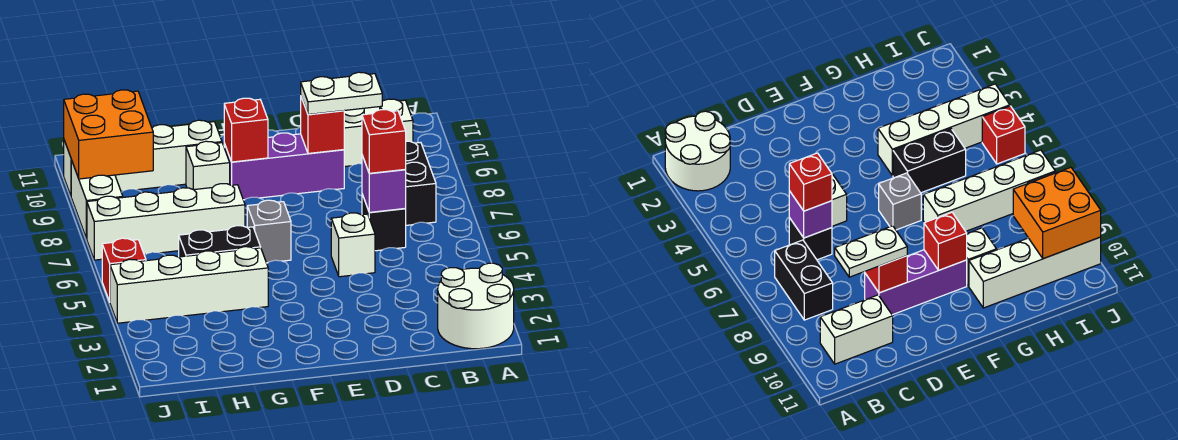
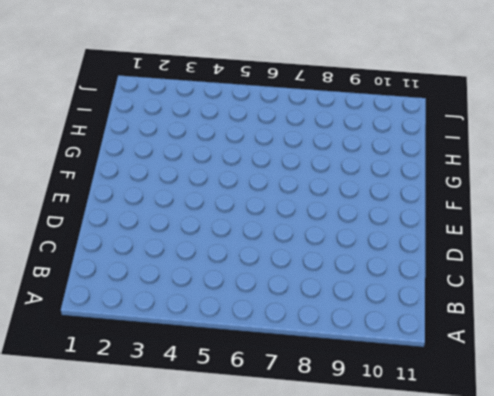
none -> white 2x2 round brick [438,263,514,349]
none -> black 1x2 brick [405,141,436,225]
none -> white 1x2 brick [344,99,413,167]

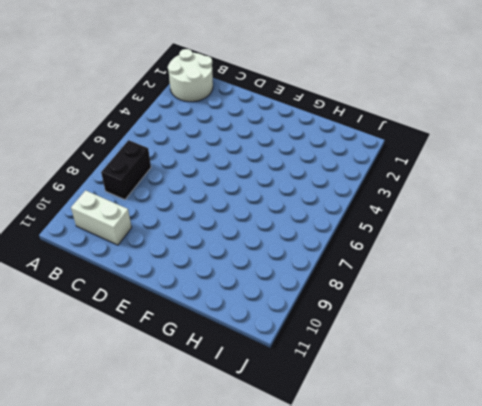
none -> black 1x1 brick [362,194,406,251]
none -> white 1x1 brick [331,213,375,277]
none -> purple 1x3 brick [224,133,344,200]

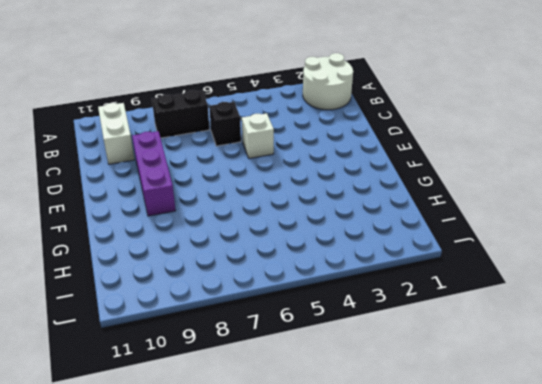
none -> grey 1x1 brick [247,200,291,263]
none -> white 1x4 brick [110,247,268,323]
none -> black 1x2 brick [179,226,261,257]

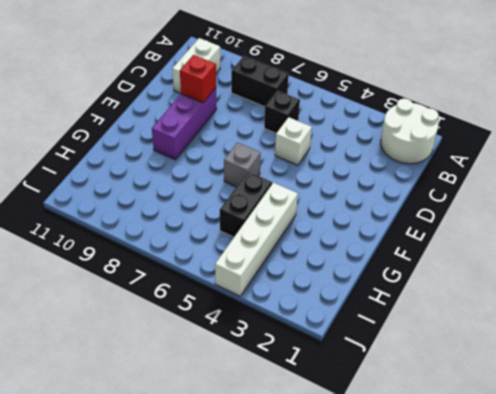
none -> white 1x4 brick [87,184,245,260]
none -> white 1x1 brick [186,141,230,190]
none -> white 1x4 brick [64,120,222,196]

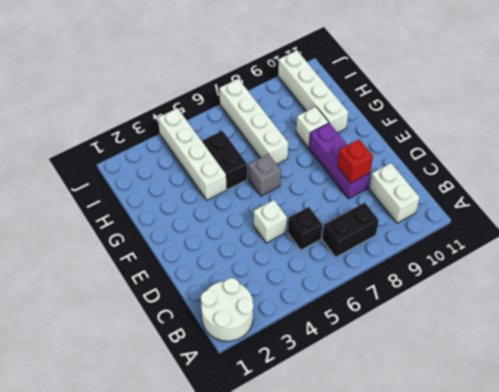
none -> red 1x1 brick [102,238,146,302]
none -> white 1x2 brick [71,160,123,239]
none -> purple 1x1 brick [362,155,406,212]

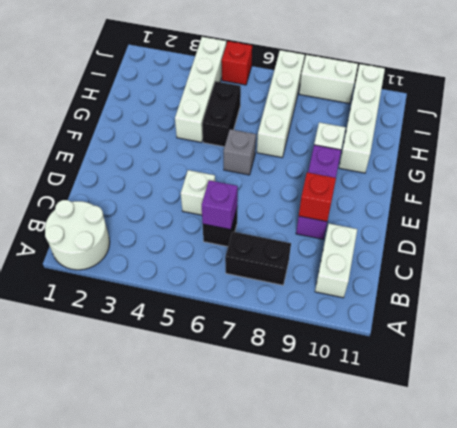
none -> red 1x1 brick [224,98,268,162]
none -> orange 2x2 brick [64,90,153,179]
none -> red 1x1 brick [362,110,406,173]

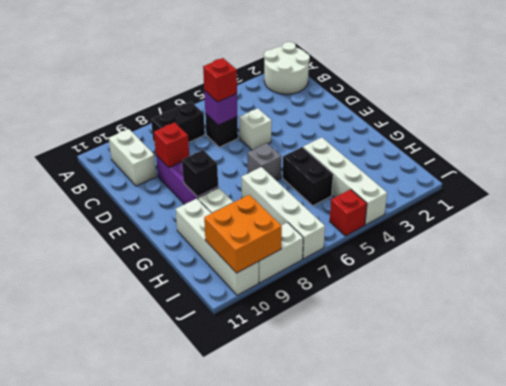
black 1x1 brick [182,150,218,197] -> red 1x1 brick [224,98,268,162]
none -> white 1x2 plate [301,72,382,114]

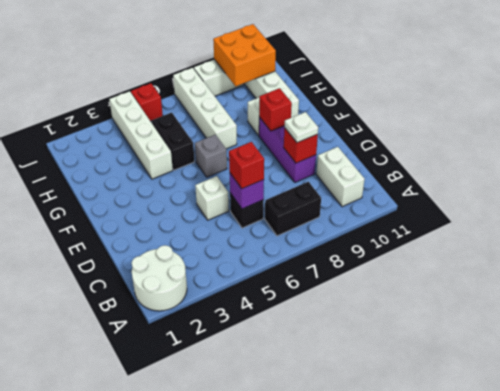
white 1x1 plate [285,112,318,143] -> white 1x2 plate [301,72,382,114]

